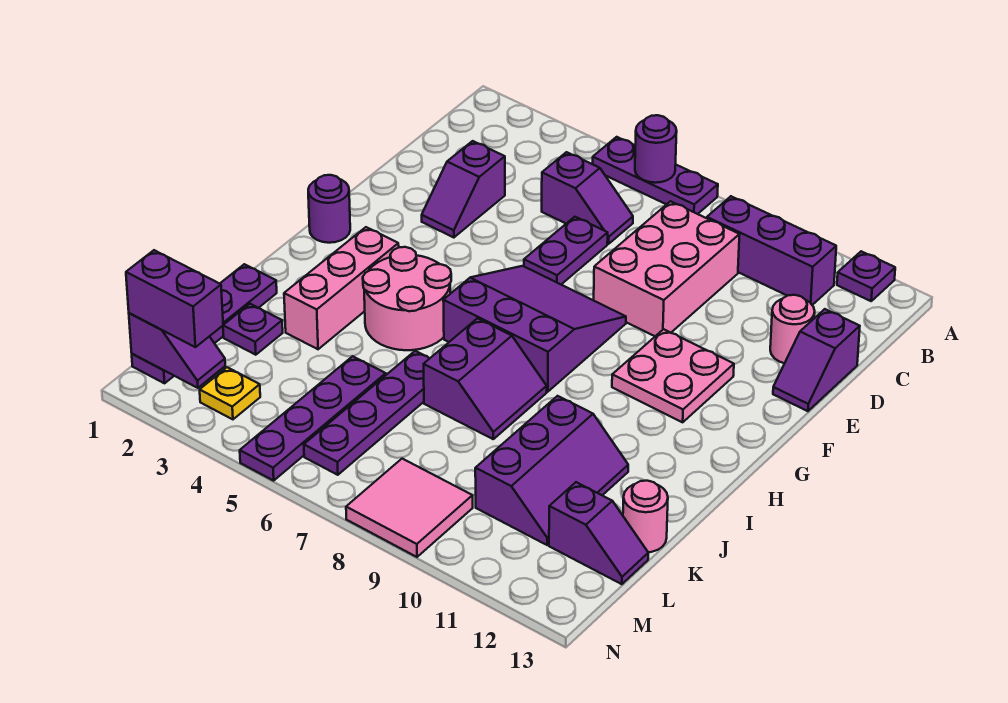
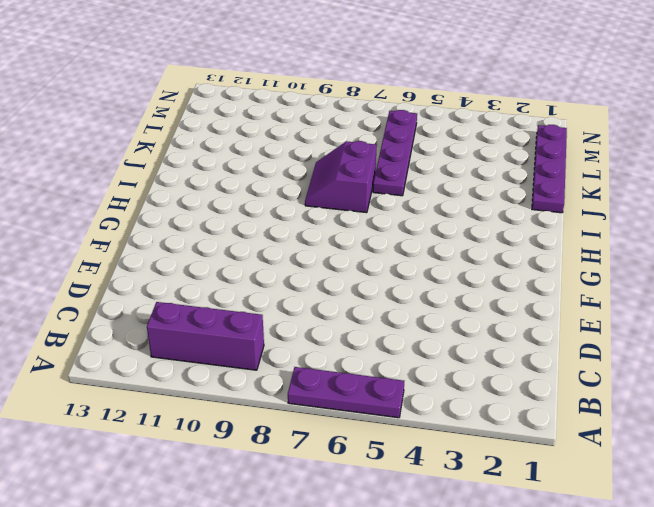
none -> purple 1x1 plate [837,251,895,301]
none -> purple 1x2 slope [542,152,633,244]
none -> pink 2x3 brick [594,201,740,336]

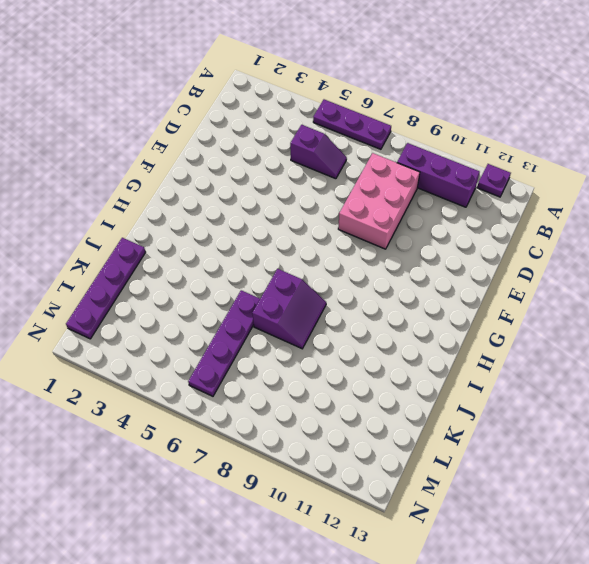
none -> purple 1x2 slope [422,141,505,238]
none -> purple 1x2 plate [524,217,608,284]
none -> pink 1x1 round brick [770,295,815,363]

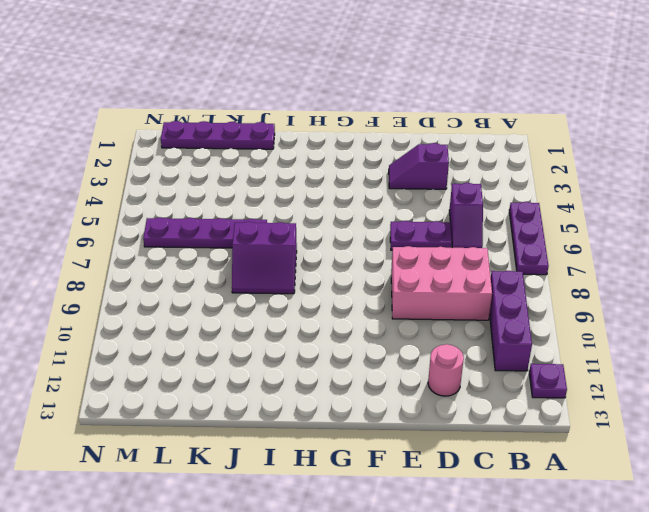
none -> purple 1x2 slope [773,309,860,411]
none -> purple 3x3 slope [443,266,626,392]
none -> pink 2x2 plate [612,329,734,422]

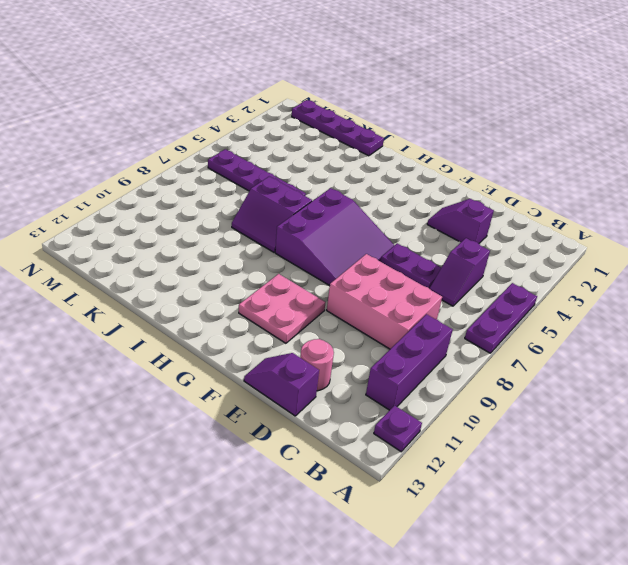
none -> purple 1x1 round brick [308,175,350,243]
none -> pink 1x3 brick [284,227,399,349]
none -> pink 2x2 round brick [363,247,451,350]

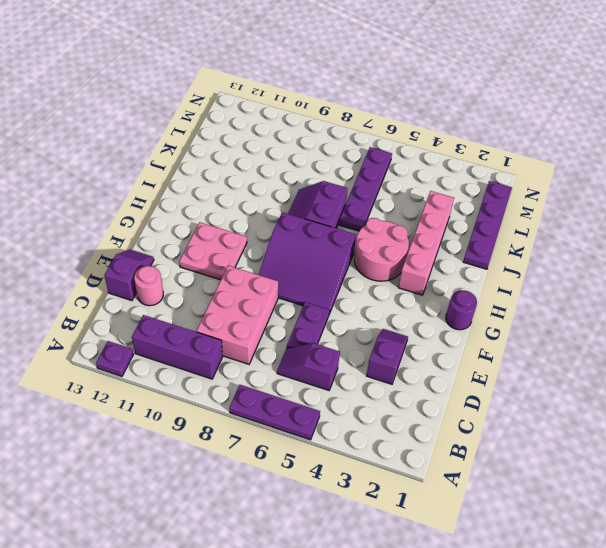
pink 1x4 brick [398,191,454,295] -> pink 1x3 brick [284,227,399,349]
none -> purple 2x3 slope [475,396,628,545]
none -> purple 1x1 plate [223,304,283,355]
none -> purple 1x4 plate [240,356,386,481]

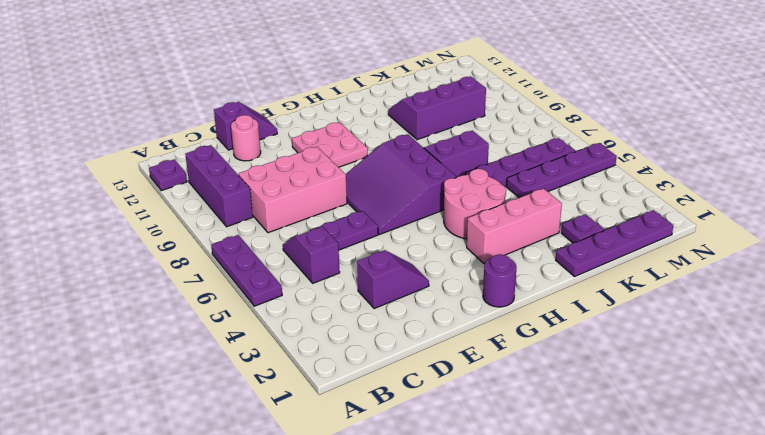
none -> pink 1x1 round brick [623,481,668,552]
none -> purple 1x2 slope [549,482,648,584]
none -> yellow 1x1 plate [200,367,260,419]

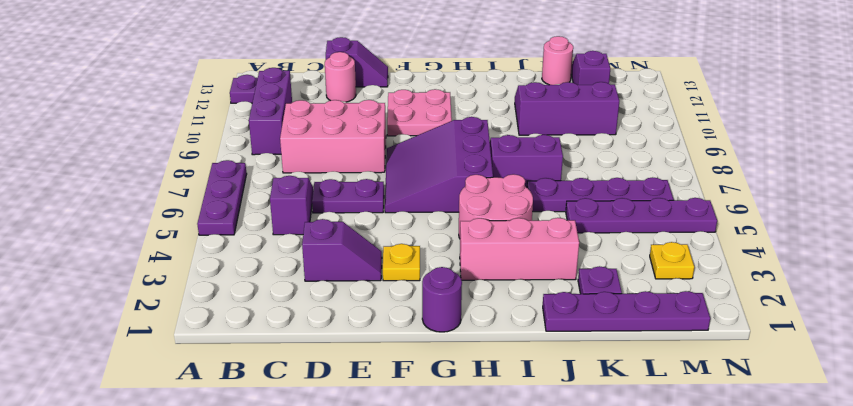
yellow 1x1 plate [383,244,420,281] -> none
none -> pink 2x2 tile [346,459,473,557]
none -> purple 1x1 round brick [635,115,677,183]
none -> purple 1x2 slope [129,313,225,388]

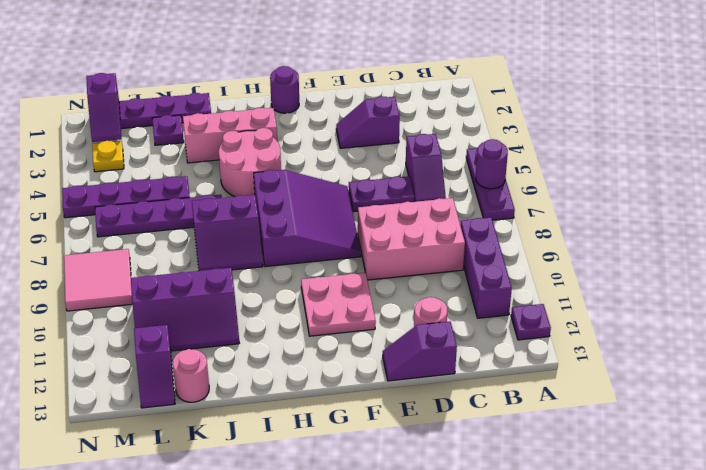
none -> purple 1x2 brick [126,250,223,347]

